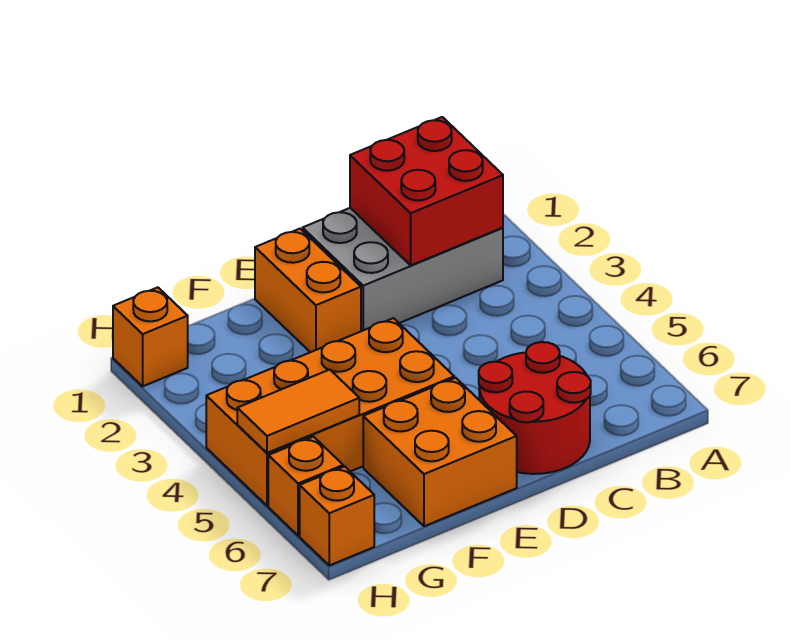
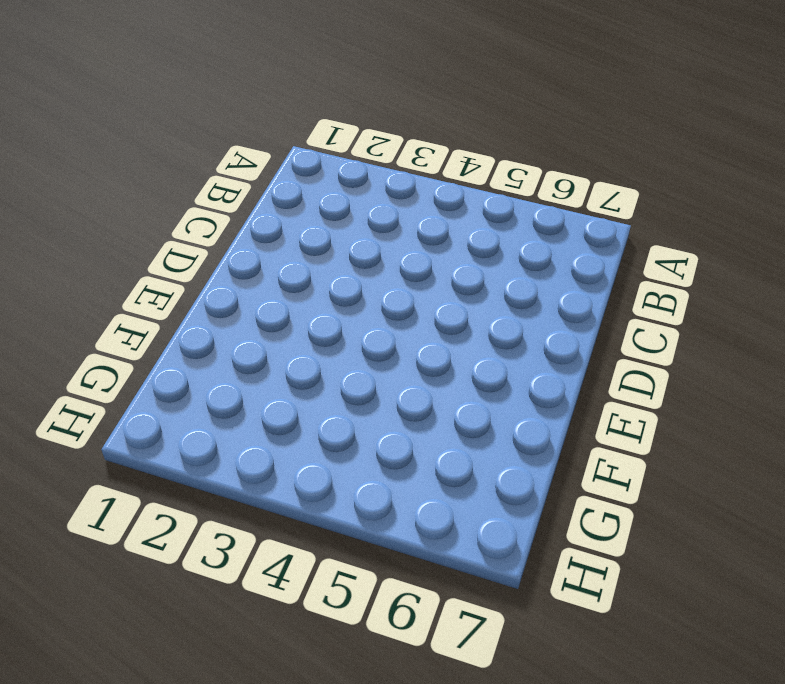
none -> grey 2x3 brick [303,208,503,331]
none -> red 2x2 round brick [479,342,591,474]

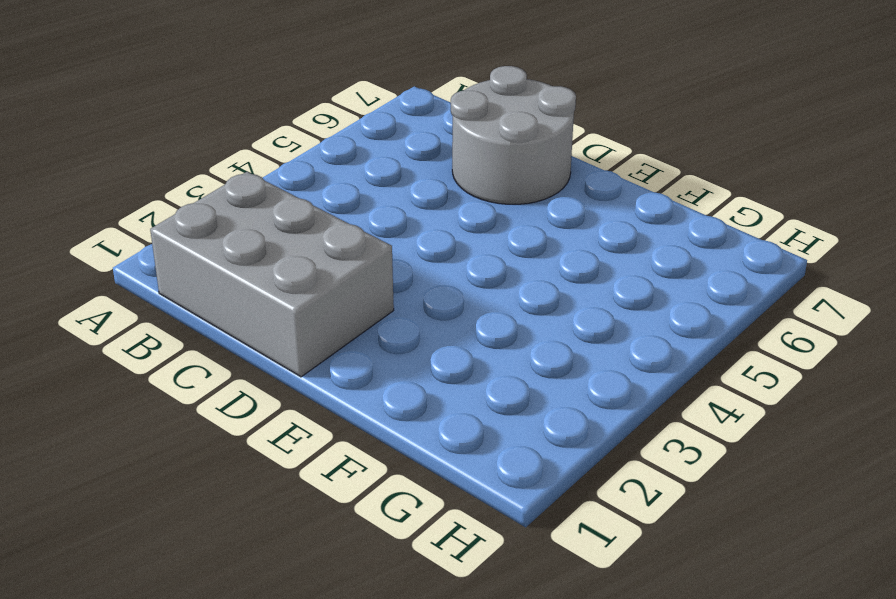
grey 2x2 round brick [451,66,576,204] -> red 2x2 round brick [479,342,591,474]
none -> orange 1x2 brick [255,229,361,352]
none -> orange 2x4 brick [206,318,454,506]

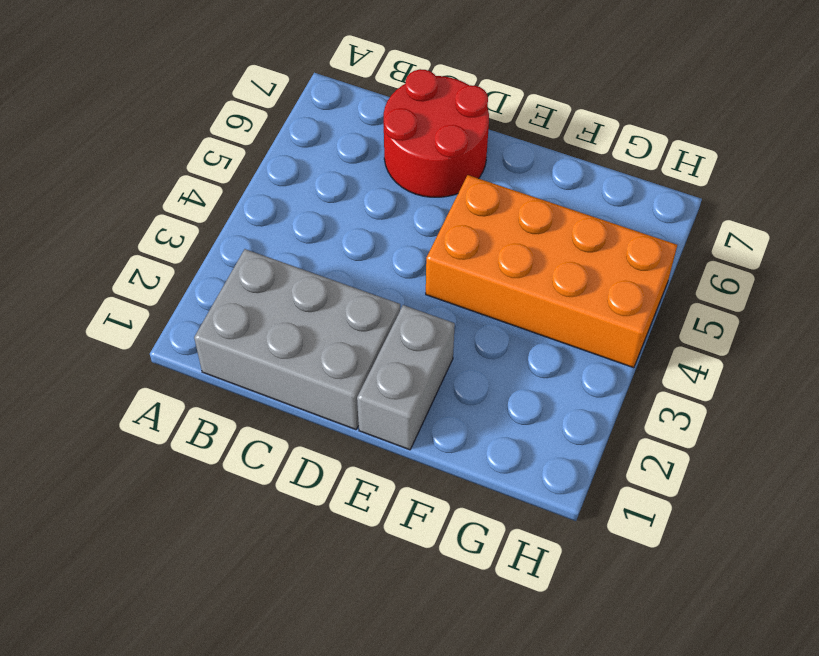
grey 1x2 brick [357,305,455,450] -> orange 1x2 brick [255,229,361,352]
none -> orange 2x2 brick [363,378,517,526]
none -> orange 1x1 brick [113,287,188,386]

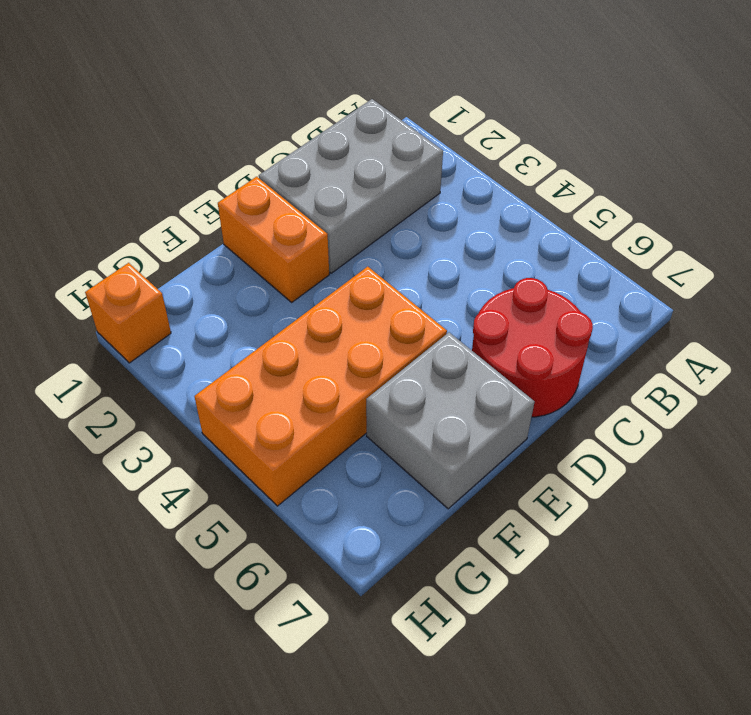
grey 2x2 brick [366,332,535,509] -> orange 2x2 brick [363,378,517,526]
none -> orange 1x1 brick [268,437,343,536]
none -> orange 1x1 brick [300,466,374,565]

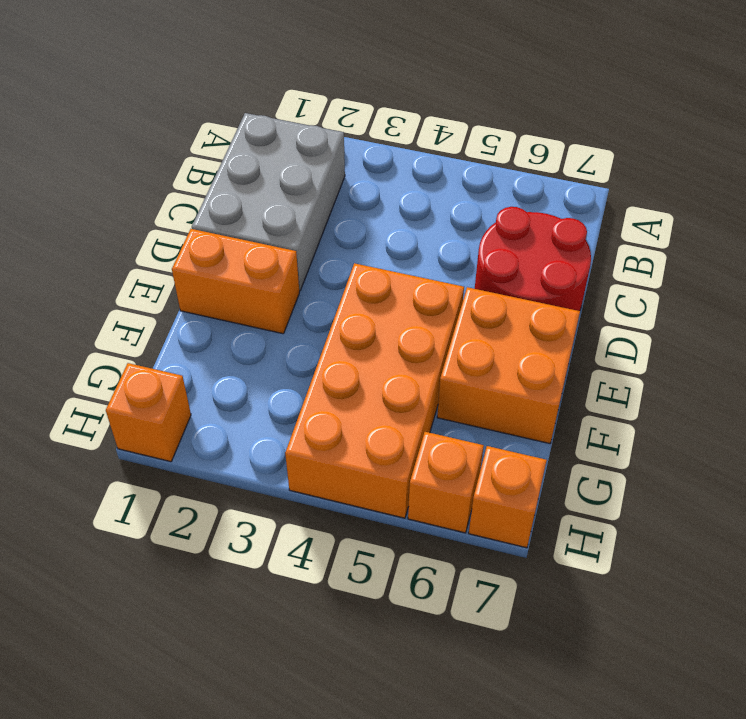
none -> red 2x2 brick [350,117,503,265]
none -> orange 1x2 tile [237,370,359,453]

